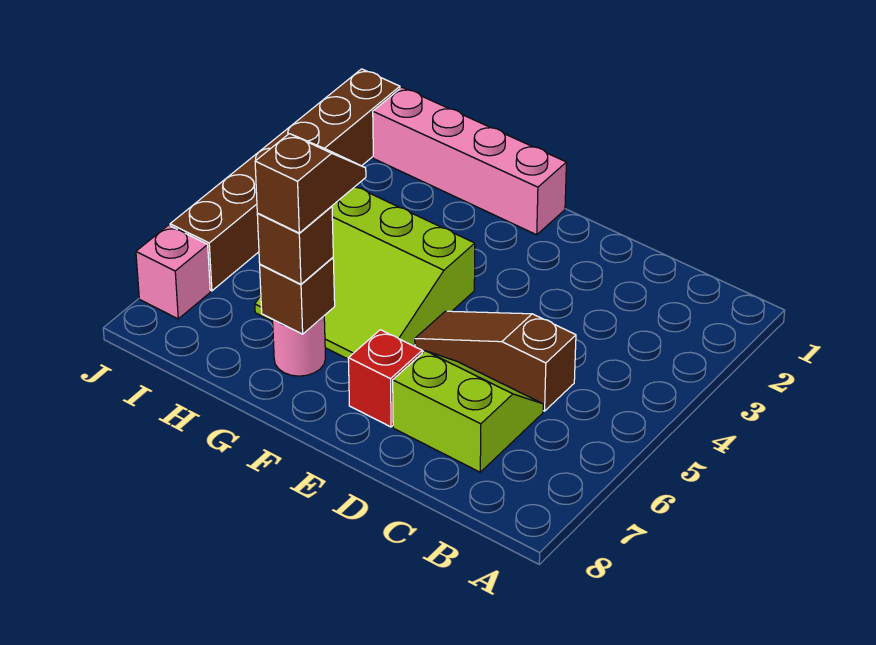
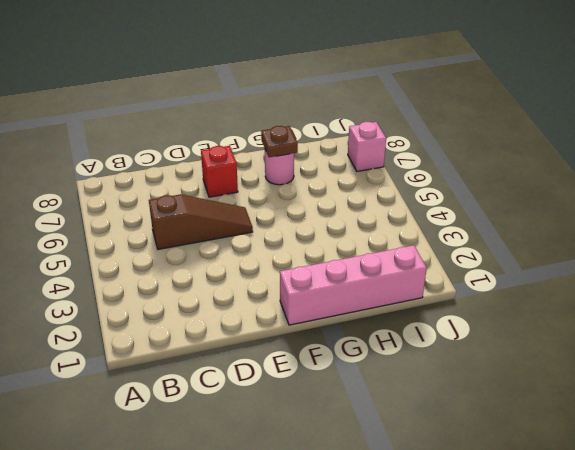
brown 1x1 plate [261,126,298,157] -> brown 1x1 brick [260,258,335,334]
none -> lime 2x2 slope [393,351,543,472]
none -> lime 3x3 slope [255,187,475,359]

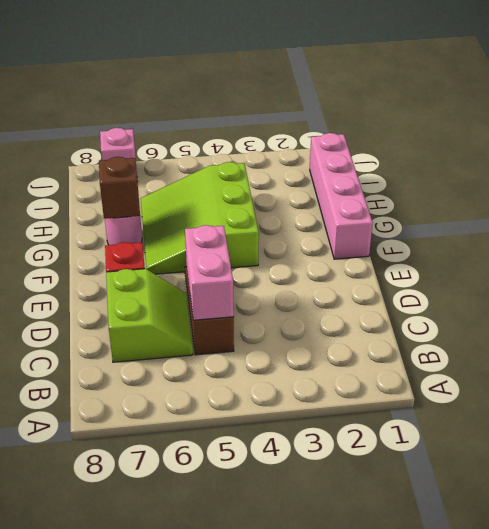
pink 1x2 brick [185,225,234,320] -> none
none -> brown 1x6 brick [170,69,400,291]
none -> brown 1x1 brick [257,206,333,284]

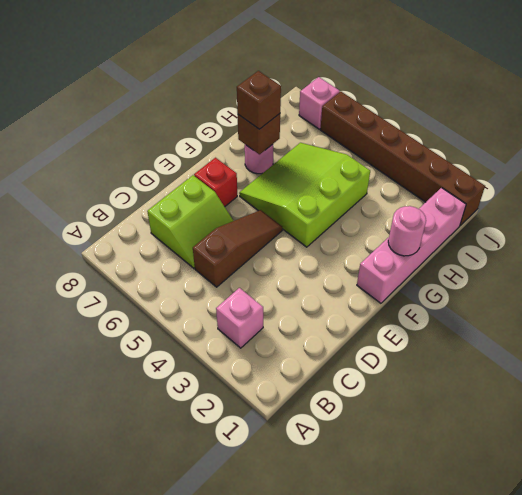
pink 1x1 brick [216,288,263,348] -> none
pink 1x1 round brick [388,206,426,256] -> none
none -> brown 1x2 slope [255,134,366,233]

